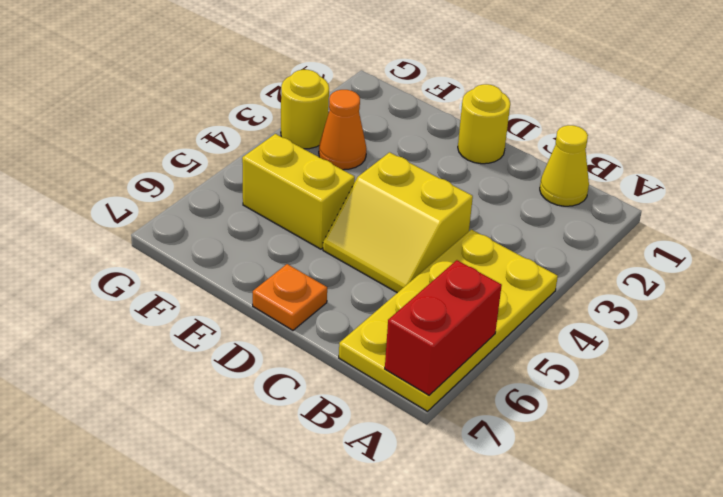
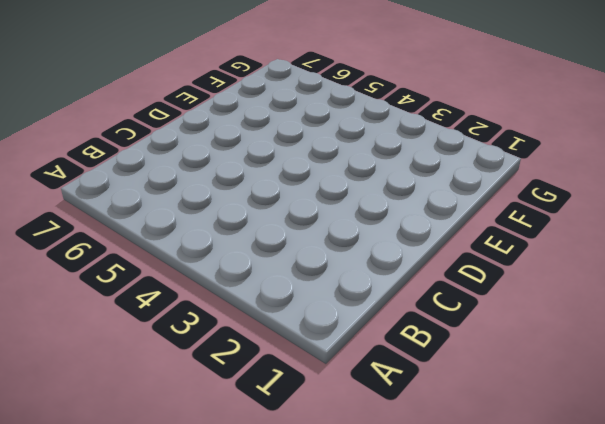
none -> yellow 2x4 plate [339,229,558,411]
none -> yellow 1x1 cone [540,125,589,206]

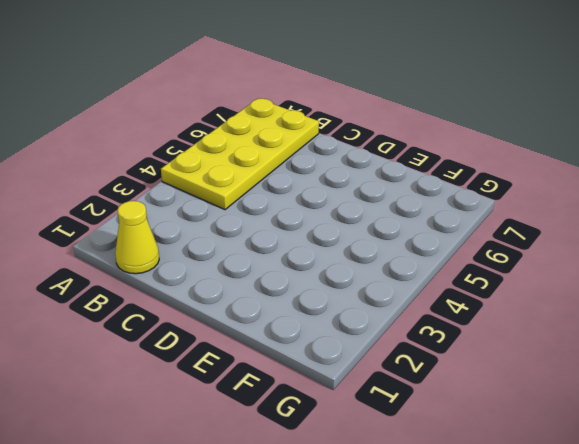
none -> yellow 2x2 slope [323,152,473,293]
none -> yellow 1x1 round brick [458,84,510,164]

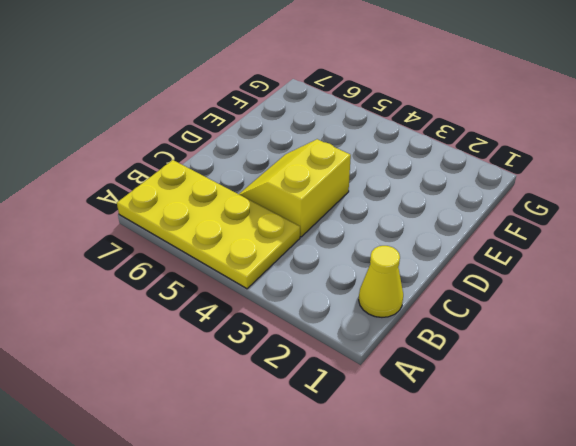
none -> yellow 1x1 round brick [458,84,510,164]
none -> orange 1x1 plate [253,264,327,330]

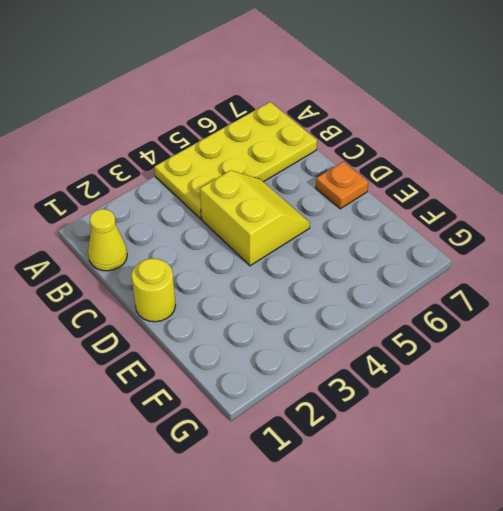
none -> yellow 1x2 brick [242,134,355,249]
none -> orange 1x1 cone [319,90,366,170]

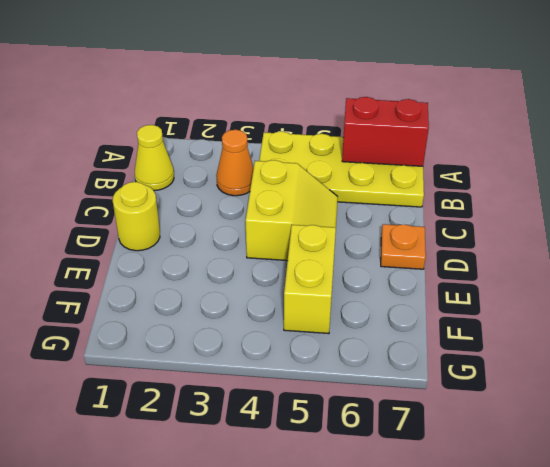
orange 1x1 cone [216,130,254,196] -> orange 1x1 cone moved to [319,90,366,170]
none -> yellow 1x1 round brick [281,70,329,149]

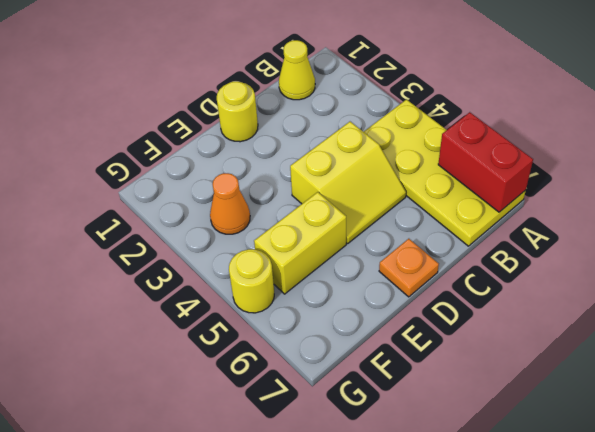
yellow 1x1 round brick [229,249,274,313] -> yellow 1x1 round brick moved to [281,70,329,149]

